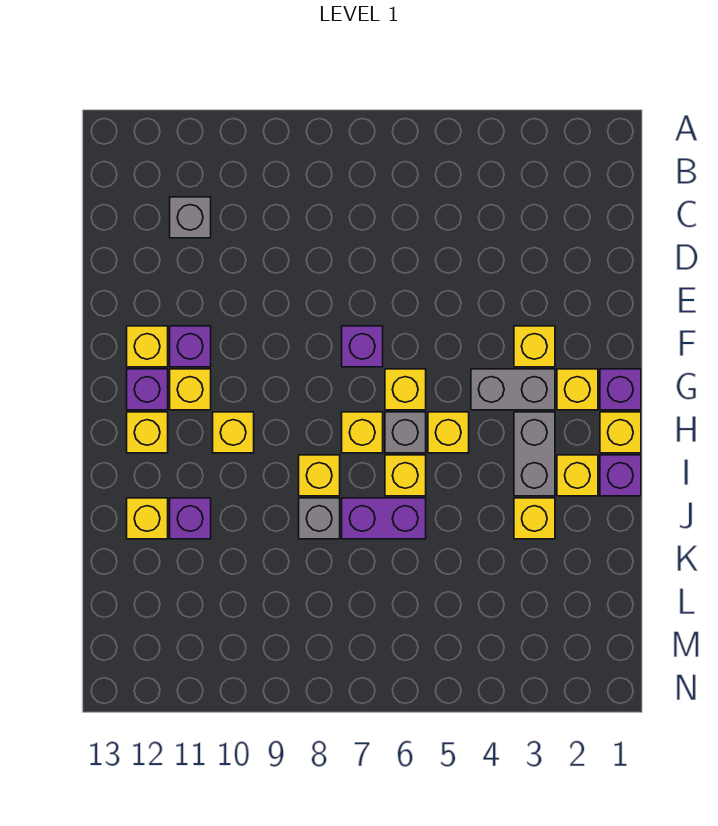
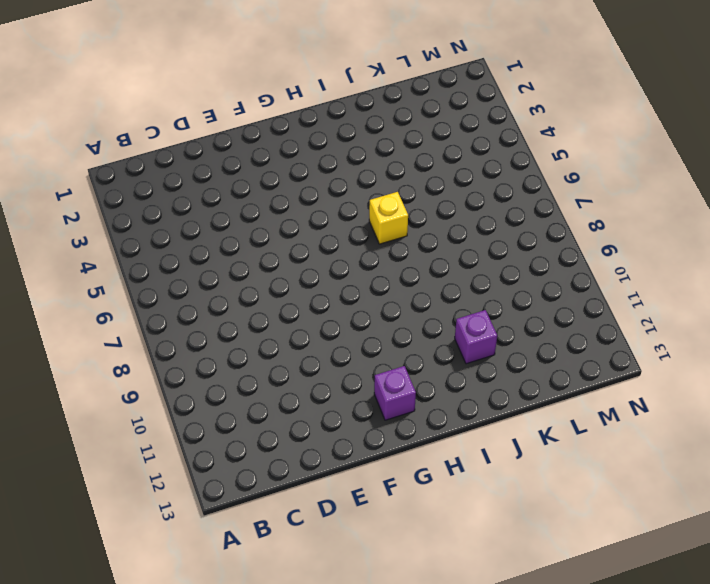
none -> grey 1x1 brick [170,197,211,238]
none -> yellow 1x1 brick [514,326,555,367]
none -> purple 1x1 brick [342,326,383,367]

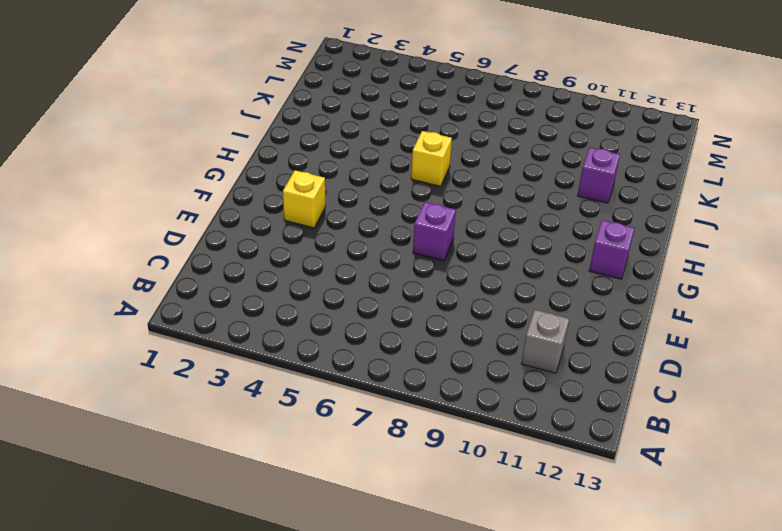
none -> purple 1x1 brick [170,326,211,367]
none -> yellow 1x1 brick [127,326,168,367]
none -> purple 1x1 brick [600,369,641,410]

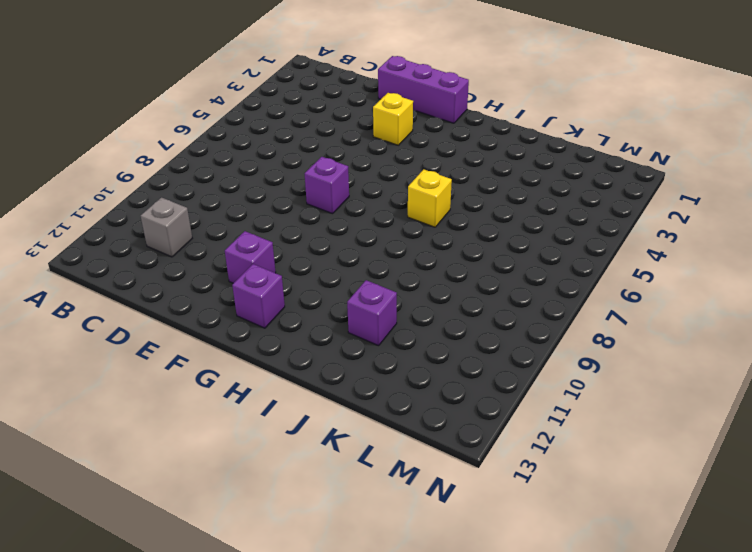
purple 1x3 brick [378,56,469,123] -> purple 1x1 brick [600,369,641,410]
none -> yellow 1x1 brick [127,326,168,367]
none -> yellow 1x1 brick [557,369,598,410]
none -> grey 1x2 brick [471,369,555,410]

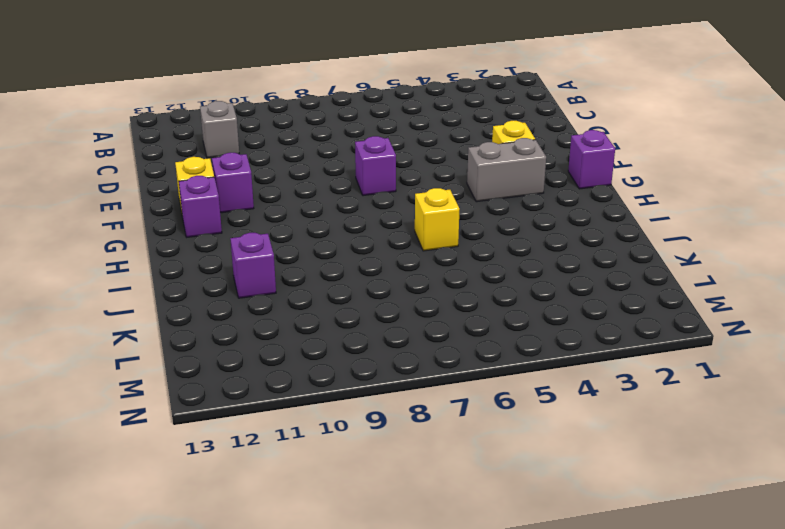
none -> yellow 1x1 brick [557,369,598,410]
none -> yellow 1x1 brick [385,369,426,410]
none -> yellow 1x1 brick [170,369,211,410]

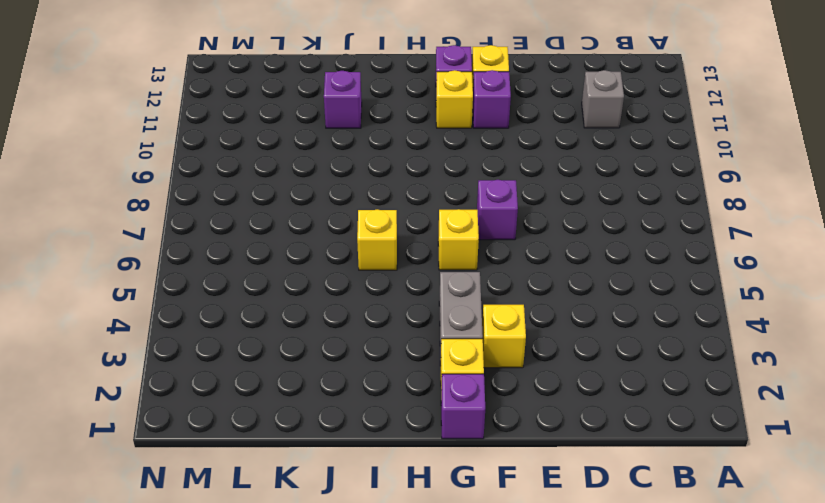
none -> yellow 1x1 brick [600,412,641,453]
none -> grey 1x2 brick [514,412,555,496]
none -> yellow 1x1 brick [428,412,469,453]

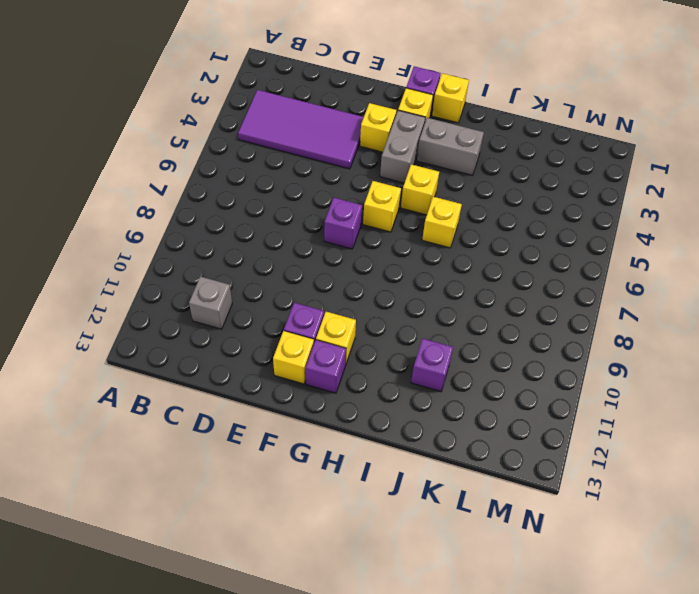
purple 2x4 tile [238,90,364,169] -> none
none -> grey 1x1 brick [385,412,426,453]
none -> yellow 1x1 brick [342,412,383,453]
none -> yellow 1x1 brick [213,412,254,453]

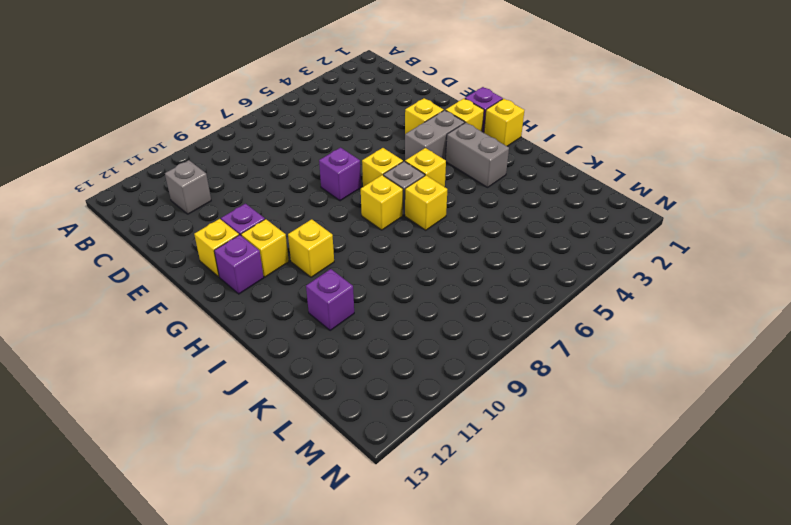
none -> yellow 1x1 brick [127,412,168,453]
none -> purple 1x1 brick [600,455,641,496]
none -> yellow 1x1 brick [557,455,598,496]

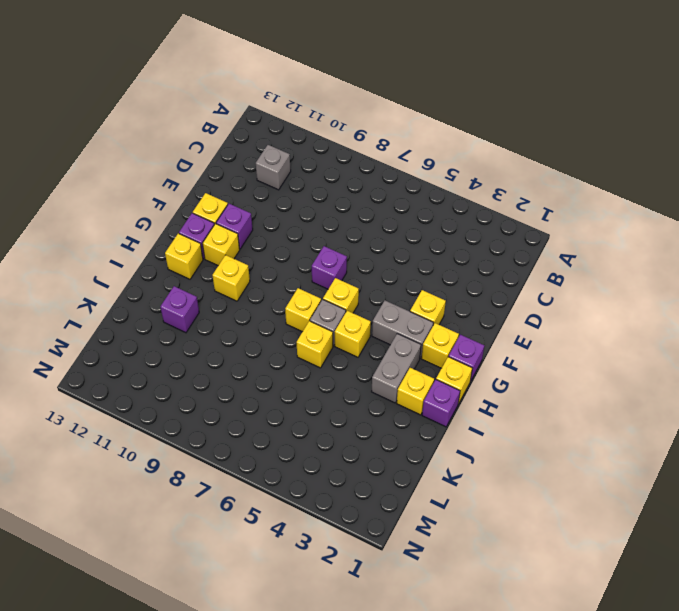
none -> yellow 1x1 brick [299,455,340,496]
none -> yellow 1x1 brick [514,498,555,539]
none -> purple 1x2 brick [342,498,426,539]

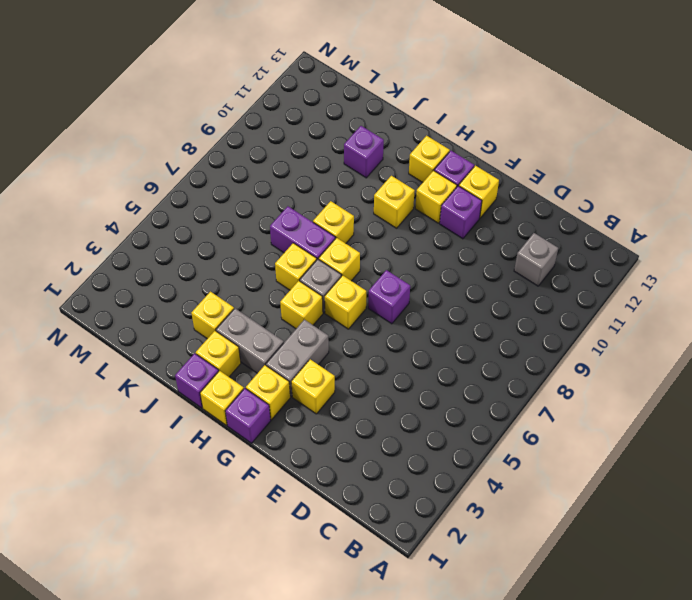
purple 1x2 brick [270,206,335,259] -> purple 1x2 brick turned to [342,498,426,539]
none -> grey 1x1 brick [299,498,340,539]
none -> yellow 1x1 brick [127,498,168,539]

